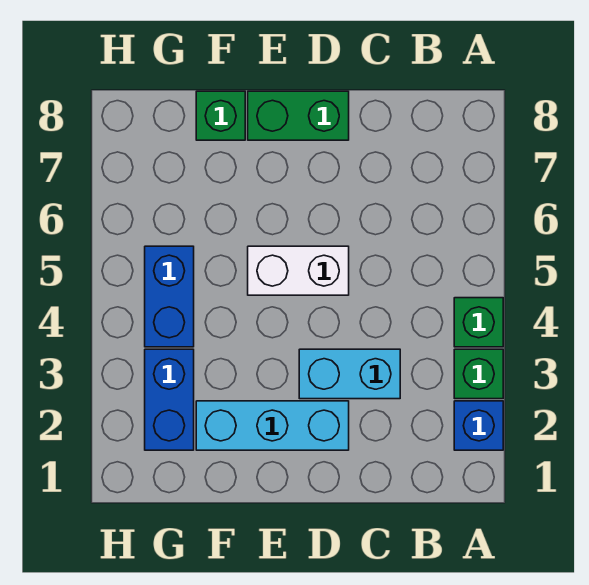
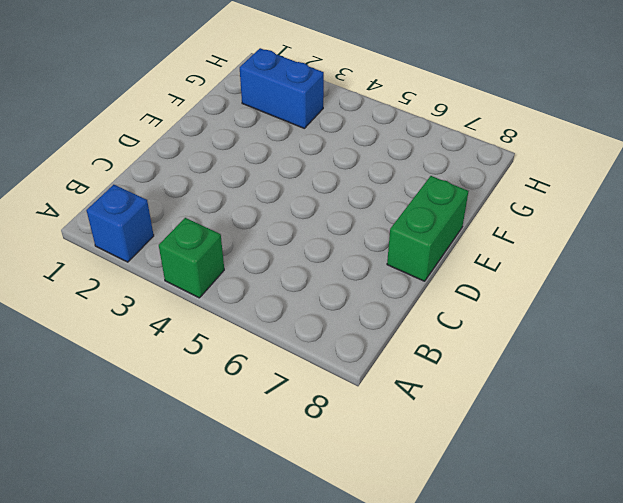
none -> green 1x1 brick [454,349,503,399]
none -> cyan 1x2 brick [299,349,400,399]

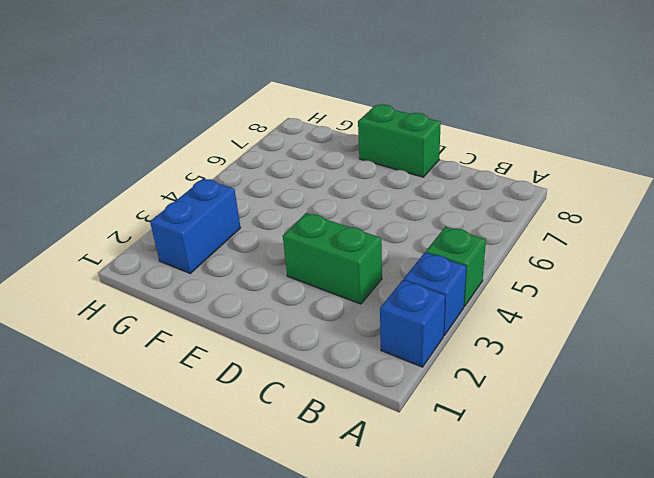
blue 1x1 brick [404,252,466,335] -> green 1x1 brick [454,349,503,399]
green 1x2 brick [283,213,382,304] -> cyan 1x2 brick [299,349,400,399]
none -> cyan 1x3 brick [196,401,349,450]
none -> white 1x2 brick [248,246,349,295]

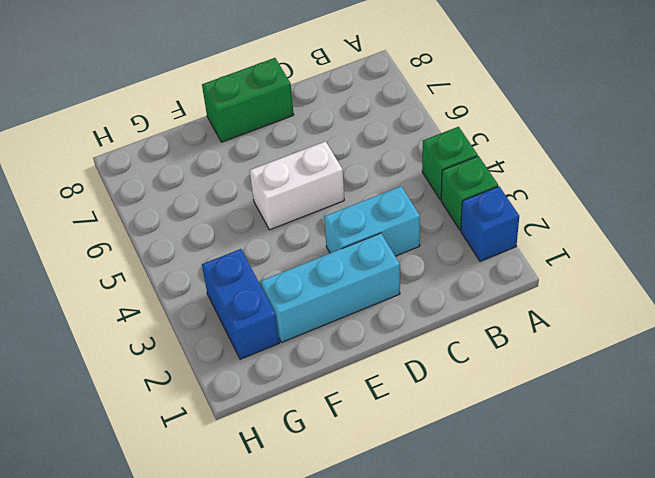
none -> green 1x1 brick [196,91,245,140]
none -> blue 1x2 brick [145,246,194,347]

